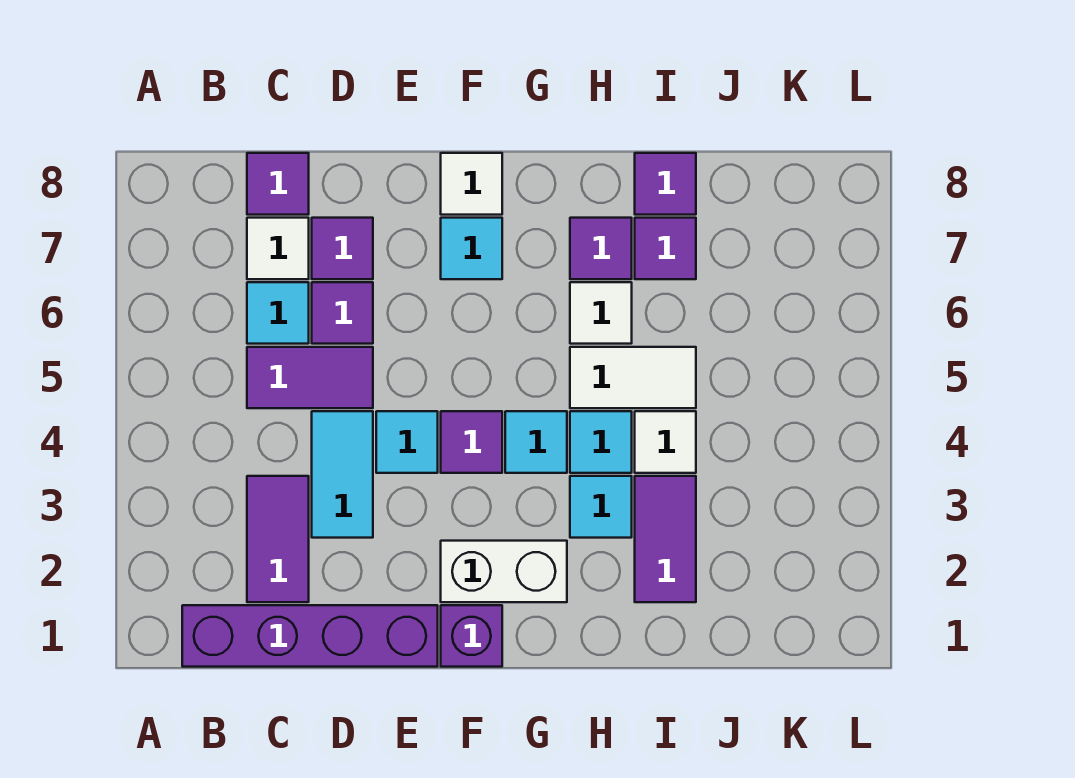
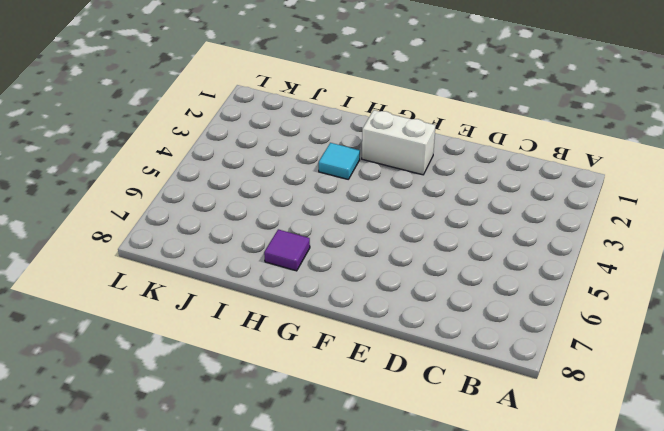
none -> purple 1x4 brick [182,605,438,667]
none -> purple 1x2 tile [247,476,309,602]
none -> purple 1x2 tile [247,347,373,408]

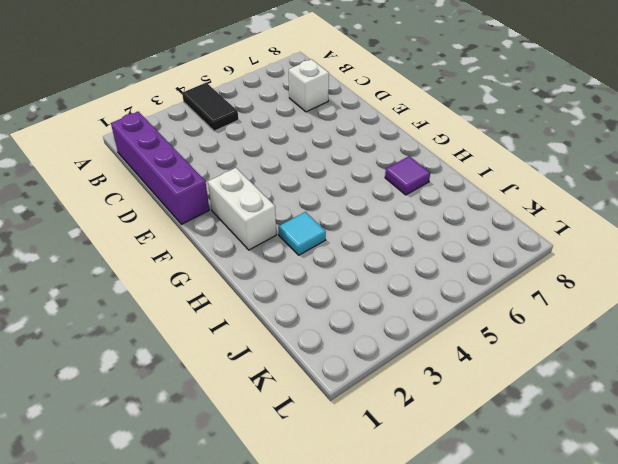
black 1x2 tile [182,83,238,131] -> none
white 1x1 brick [289,59,329,112] -> white 1x1 tile [247,218,309,279]
none -> purple 1x2 tile [247,476,309,602]
none -> purple 1x2 tile [247,347,373,408]
none -> cyan 1x1 tile [247,282,309,344]

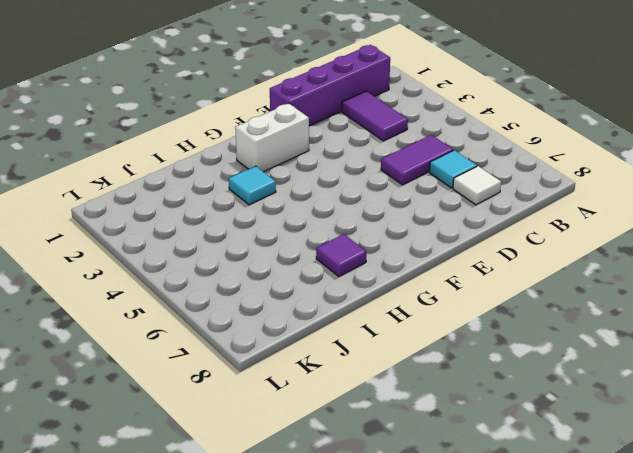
none -> purple 1x1 tile [247,153,309,215]
none -> cyan 1x2 tile [312,411,373,538]
none -> purple 1x1 tile [312,282,373,344]

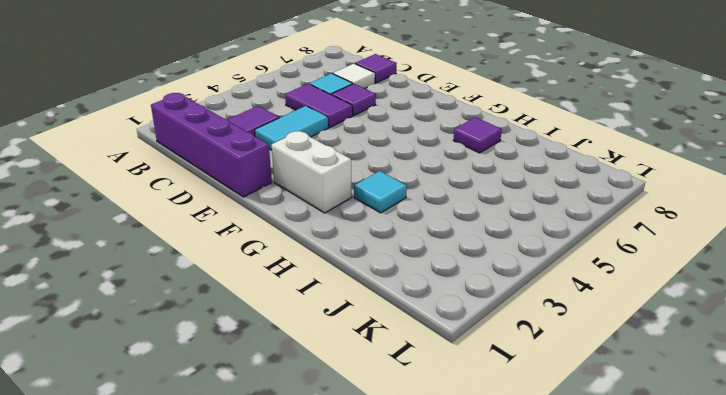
none -> purple 1x1 tile [312,218,373,279]
none -> cyan 1x1 tile [376,411,438,473]
none -> purple 1x1 brick [441,605,502,667]

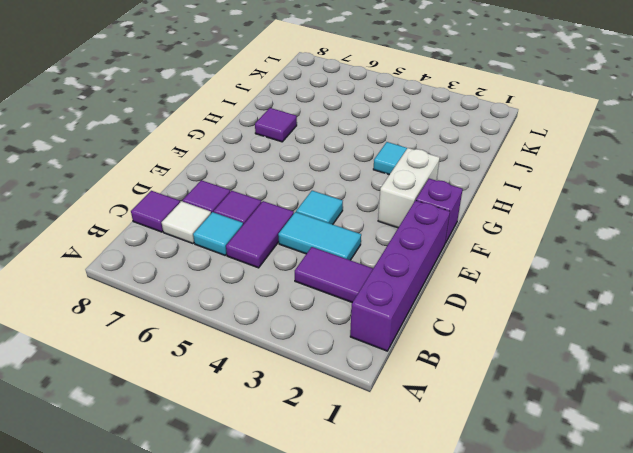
none -> purple 1x1 tile [441,411,502,473]
none -> cyan 1x1 tile [441,218,502,279]
none -> white 1x1 tile [441,153,502,215]

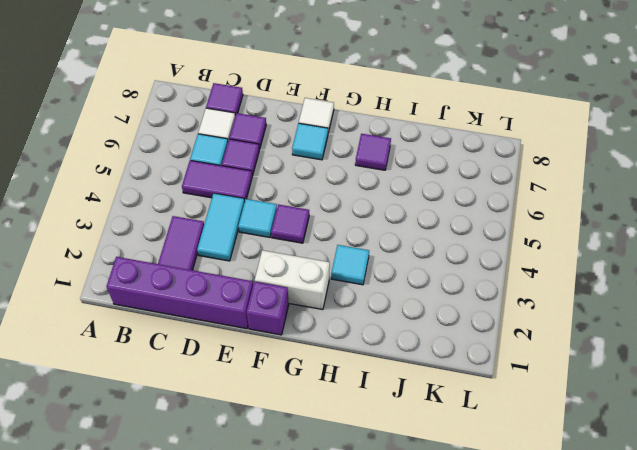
none -> cyan 1x1 tile [505,411,567,473]
none -> cyan 1x1 tile [570,411,632,473]
none -> white 1x2 tile [570,347,696,408]

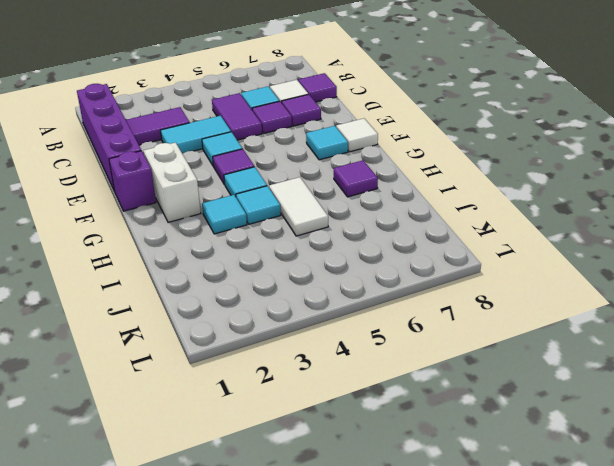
none -> white 1x1 tile [570,282,632,344]
none -> purple 1x2 tile [635,476,696,602]
none -> white 1x1 tile [635,411,696,473]

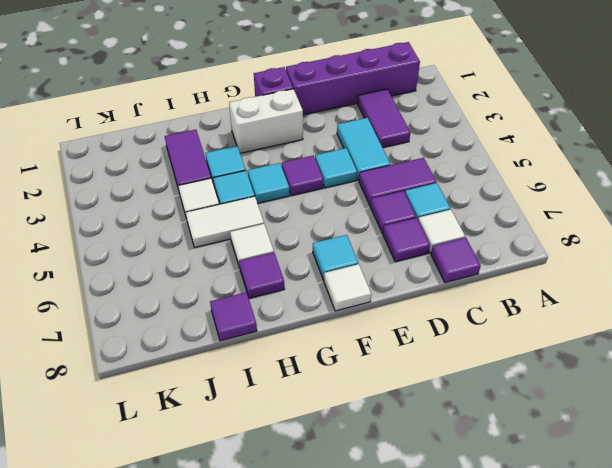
none -> purple 1x1 tile [635,218,696,279]

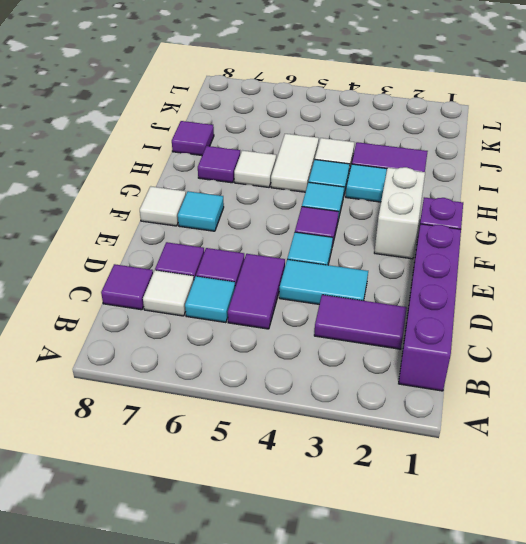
none -> purple 1x1 tile [635,218,696,279]

